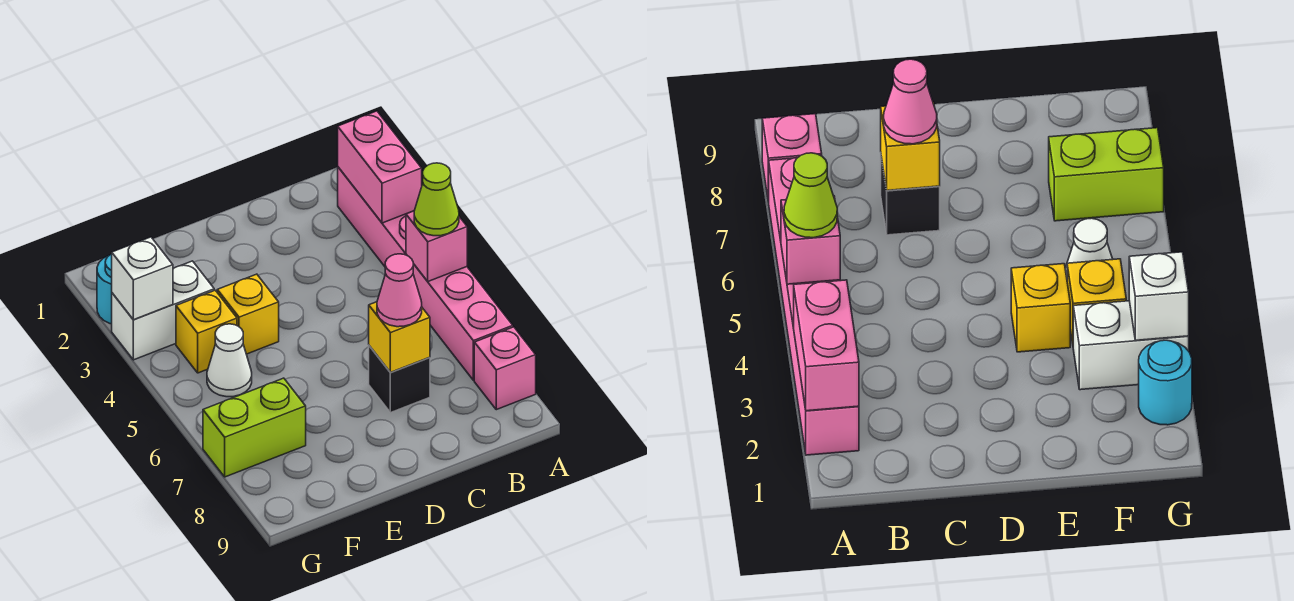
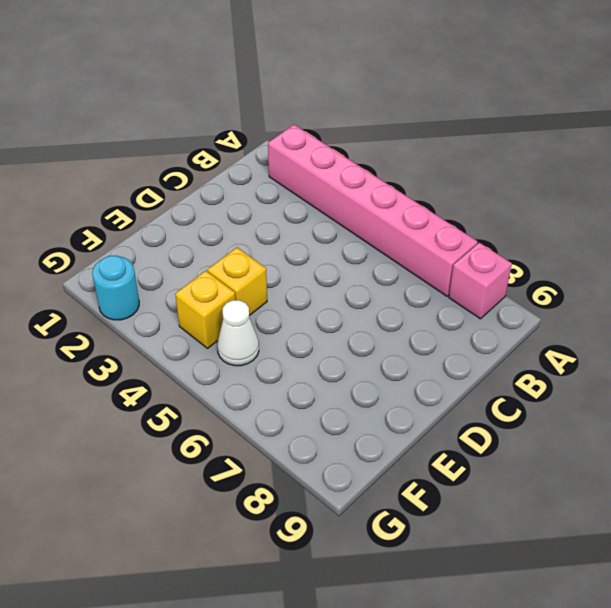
none -> black 1x1 brick [369,346,430,413]
none -> white 1x2 brick [112,261,214,360]
none -> lime 1x2 brick [203,378,306,477]

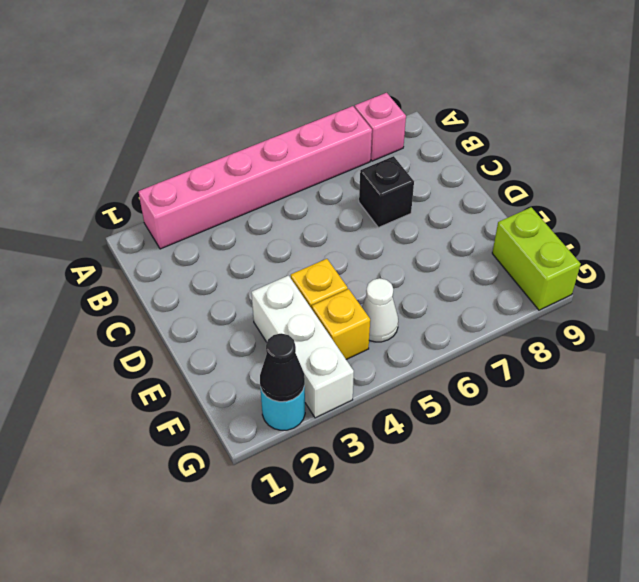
white 1x3 brick [251,276,354,418] -> white 1x2 brick [112,261,214,360]
lime 1x2 brick [492,207,581,310] -> lime 1x2 brick moved to [203,378,306,477]
black 1x1 cone [260,333,305,402] -> none
none -> pink 1x2 brick [338,111,422,223]
none -> pink 1x1 brick [406,211,467,281]
none -> yellow 1x1 brick [369,302,430,373]

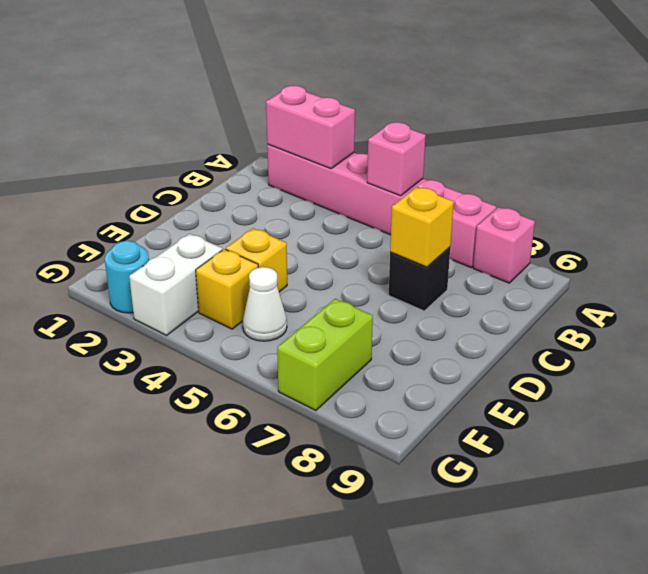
none -> white 1x1 brick [112,237,173,320]
none -> lime 1x1 cone [414,163,459,236]
none -> pink 1x1 cone [377,254,422,327]

